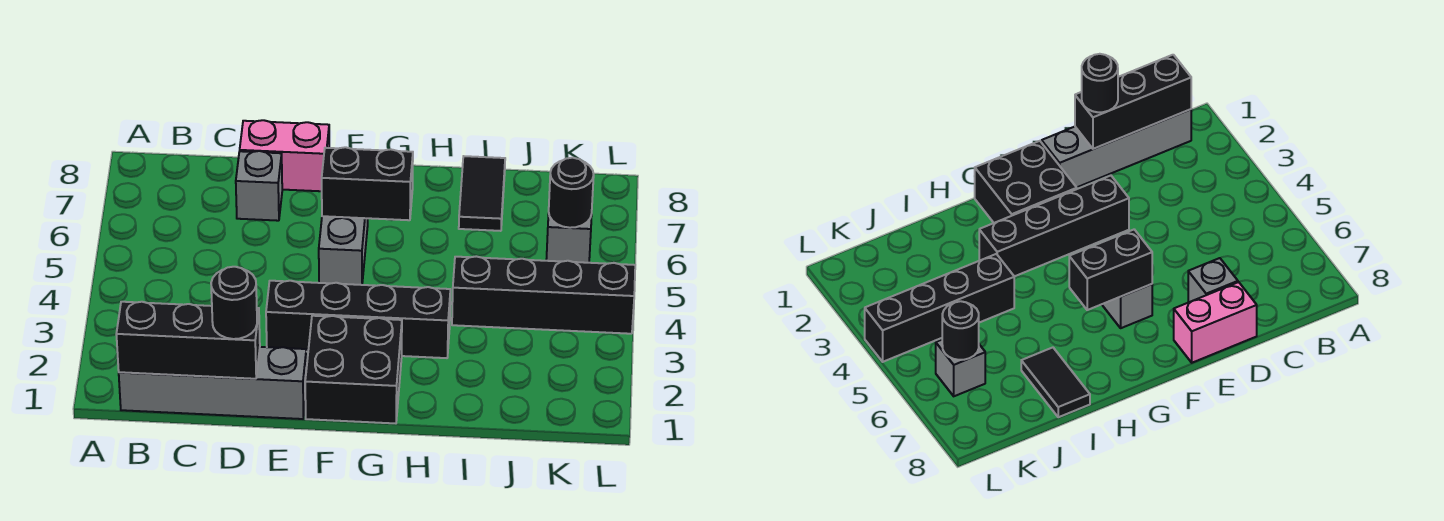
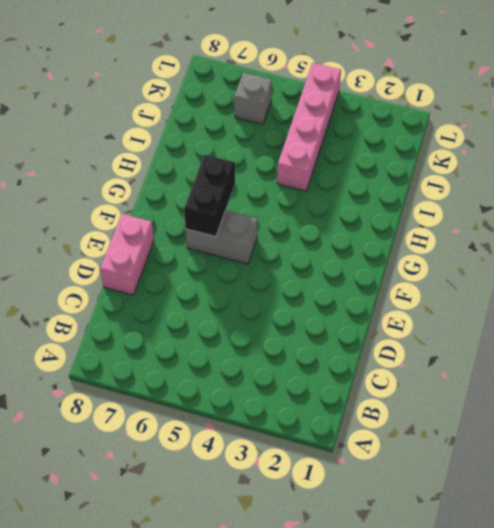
pink 1x4 brick [277,63,341,191] -> black 1x4 brick [452,256,635,334]
none -> grey 1x4 brick [119,347,307,419]
none -> grey 1x1 brick [236,151,282,221]
none -> black 1x4 brick [266,281,450,358]

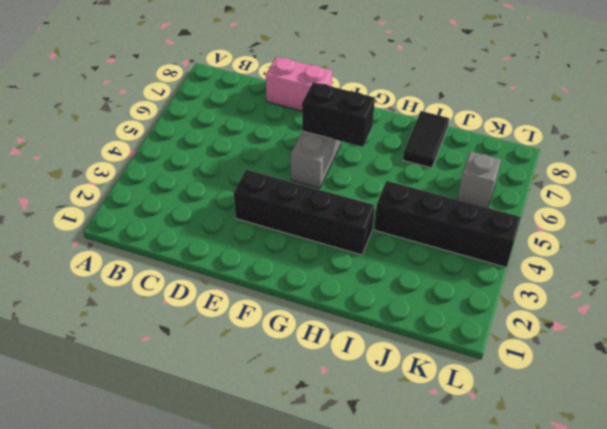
none -> grey 1x4 brick [119,347,307,419]
none -> grey 1x1 brick [236,151,282,221]
none -> black 2x2 brick [305,316,402,423]

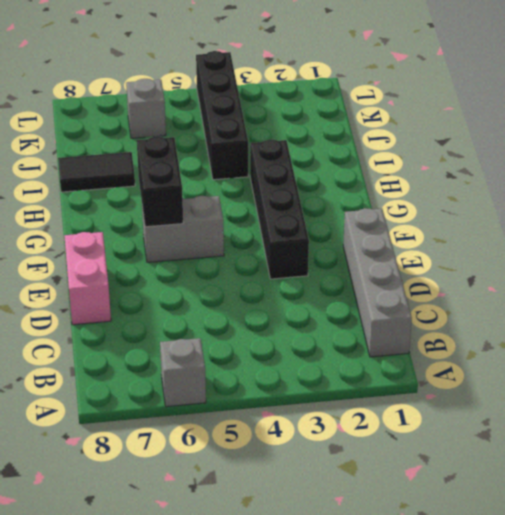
grey 1x1 brick [160,338,206,407] -> grey 1x1 brick moved to [236,151,282,221]
none -> black 2x2 brick [305,316,402,423]
none -> black 1x3 brick [116,302,260,379]
none -> black 1x1 round brick [549,158,594,228]

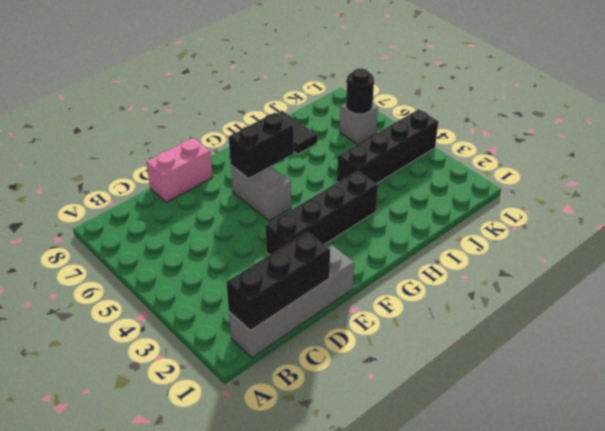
none -> grey 1x1 brick [236,151,282,221]
none -> black 2x2 brick [305,316,402,423]
none -> black 1x1 round brick [211,267,257,339]

